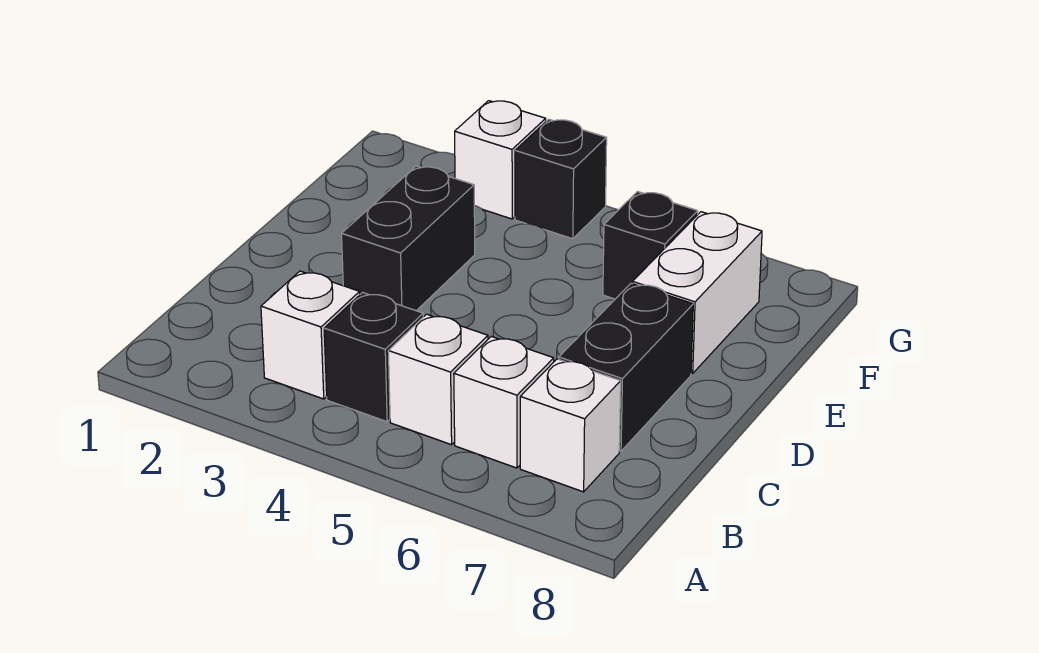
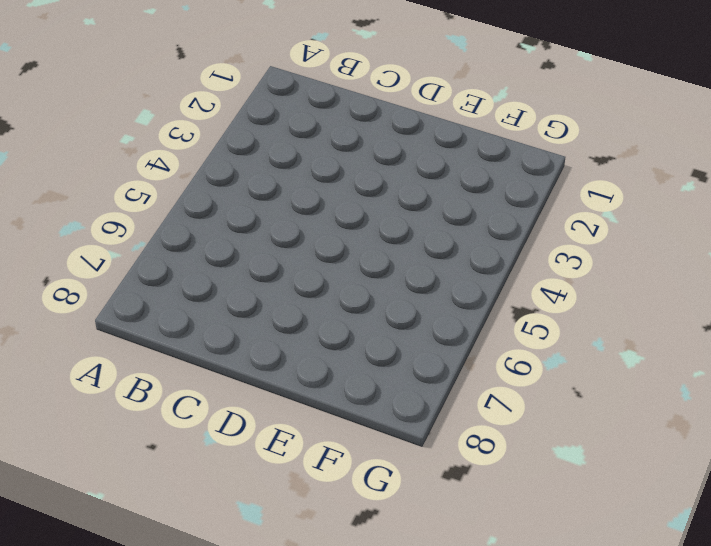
none -> white 1x1 brick [261,271,360,399]
none -> black 1x1 brick [324,292,423,422]

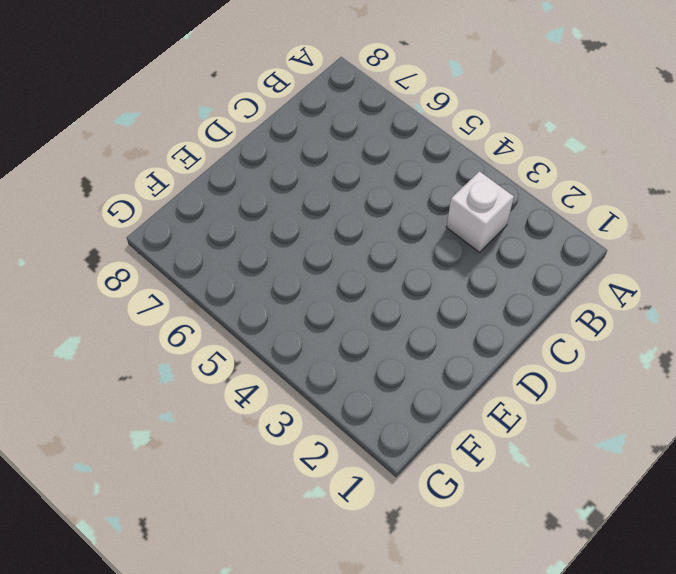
none -> black 1x1 brick [324,292,423,422]
none -> white 1x1 brick [388,314,488,445]

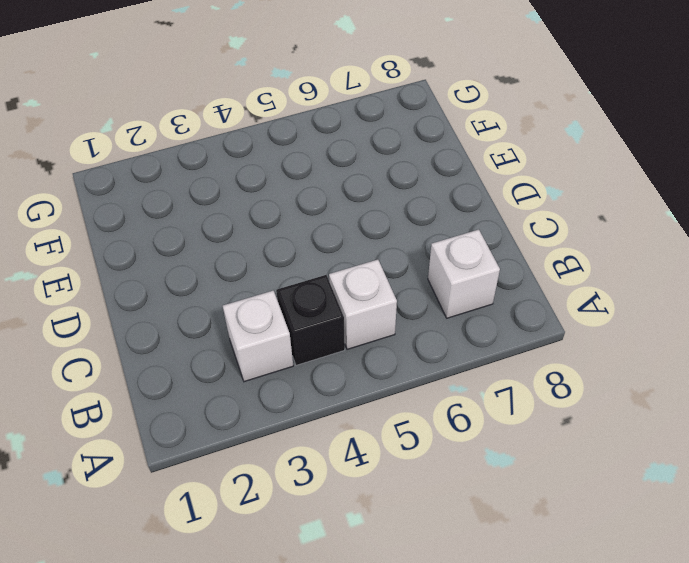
none -> white 1x1 brick [454,336,554,468]
none -> black 1x2 brick [559,283,693,451]

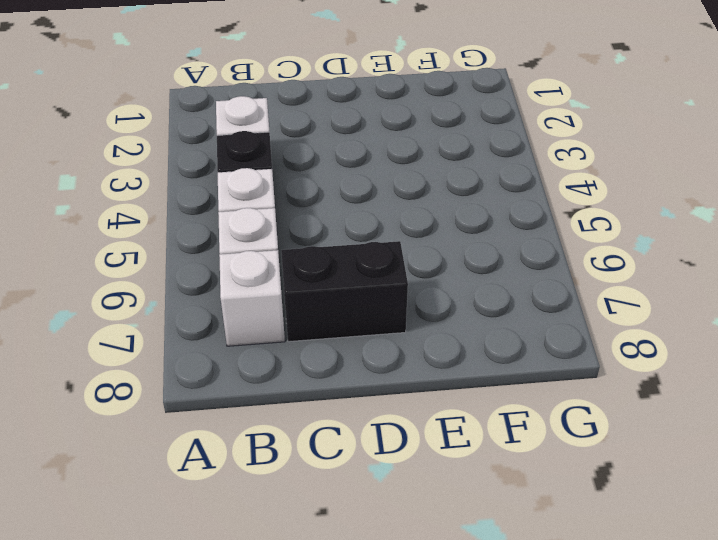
none -> black 1x2 brick [342,166,475,311]
none -> white 1x2 brick [633,212,762,374]

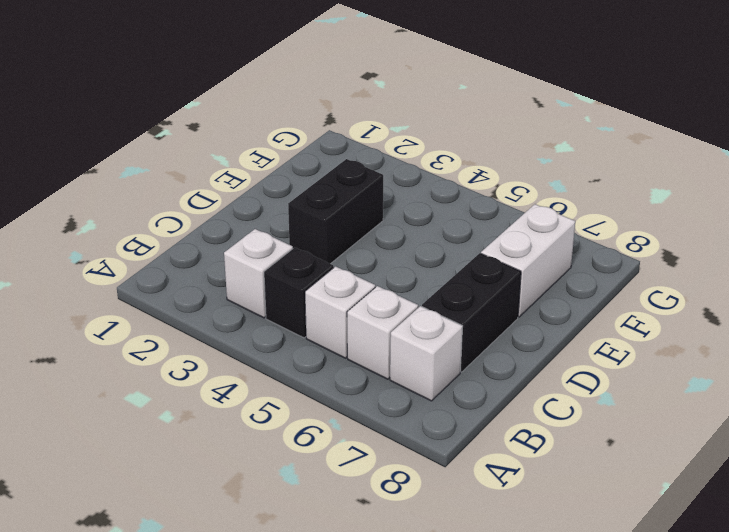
none -> black 1x1 brick [603,192,698,299]
none -> white 1x1 brick [455,101,546,219]

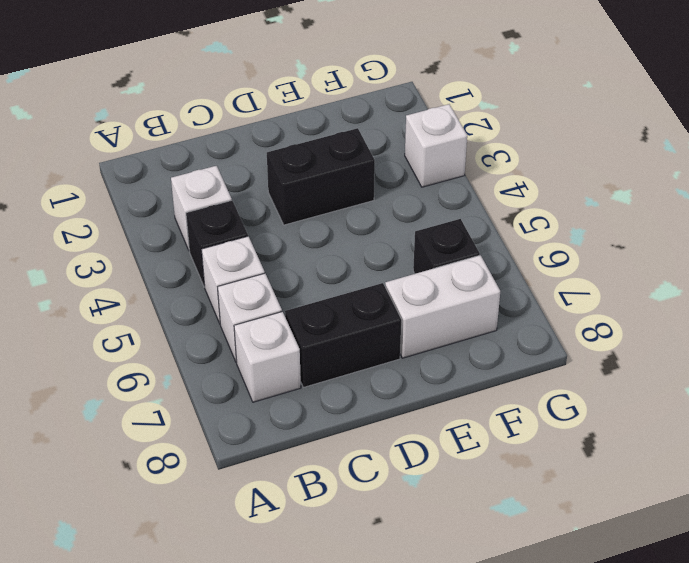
none -> black 1x1 brick [515,119,607,239]

